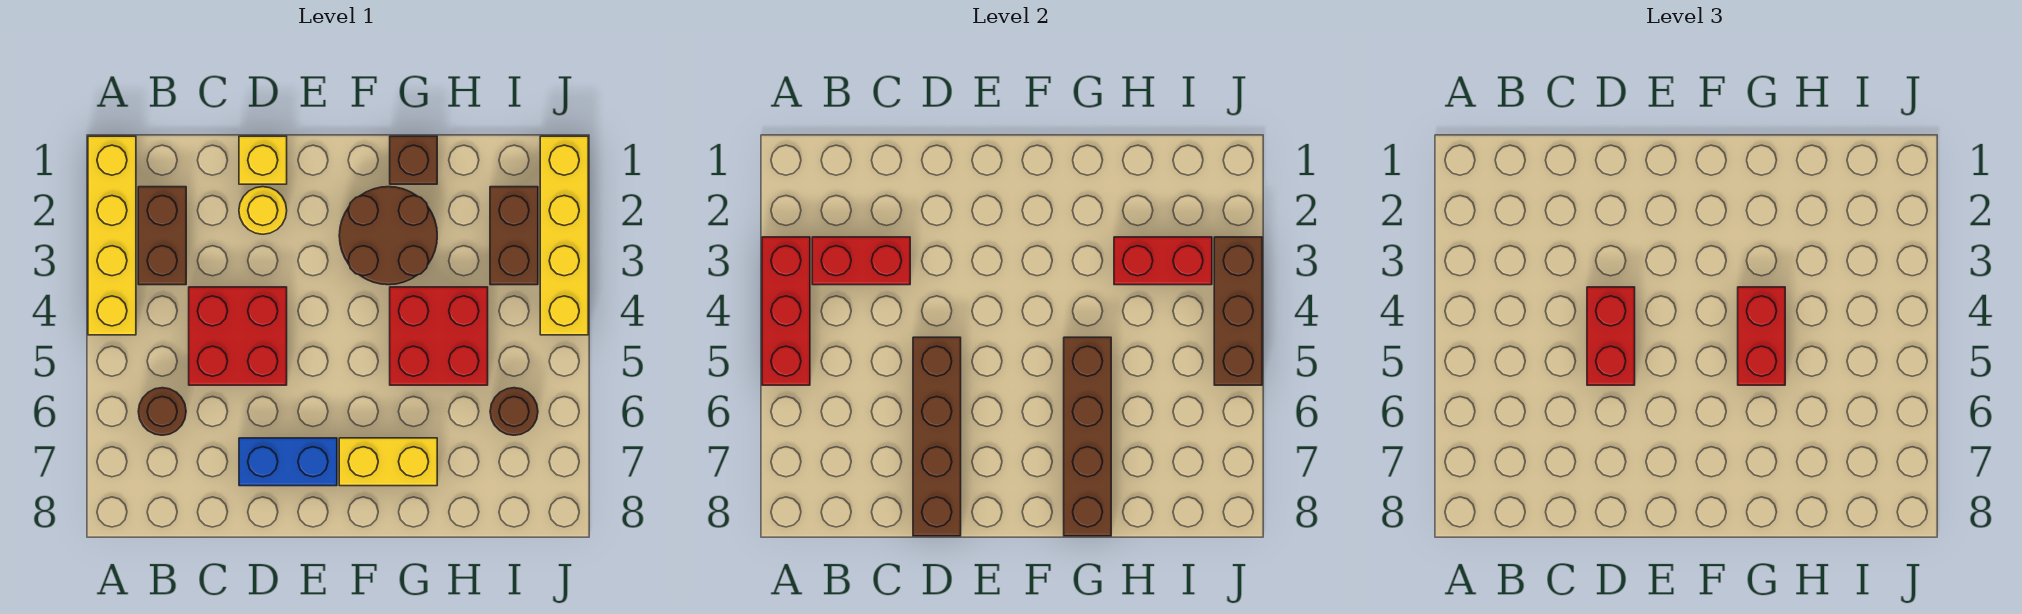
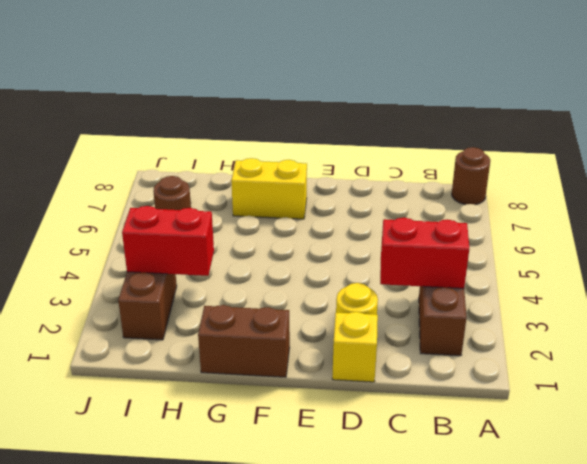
brown 1x1 round brick [452,147,490,205] -> brown 1x1 round brick moved to [138,388,186,435]
brown 1x2 brick [198,305,290,377] -> brown 1x1 brick [390,136,437,184]
none -> yellow 1x4 brick [88,136,136,335]
none -> red 2x2 brick [189,287,287,385]
none -> blue 1x2 brick [239,438,337,486]

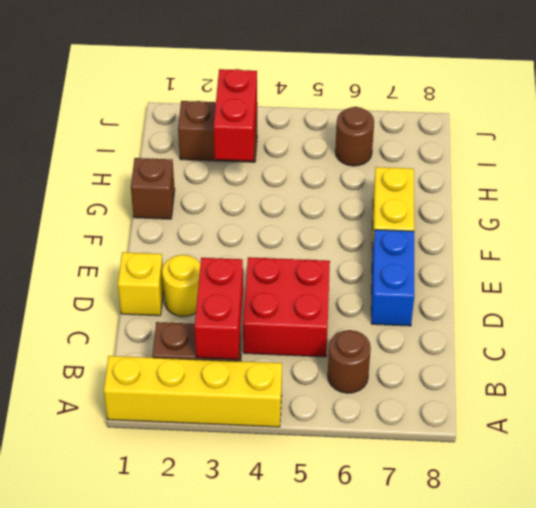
none -> brown 2x2 round brick [339,187,437,285]
none -> red 2x2 brick [390,287,488,385]
none -> yellow 1x4 brick [540,136,588,335]

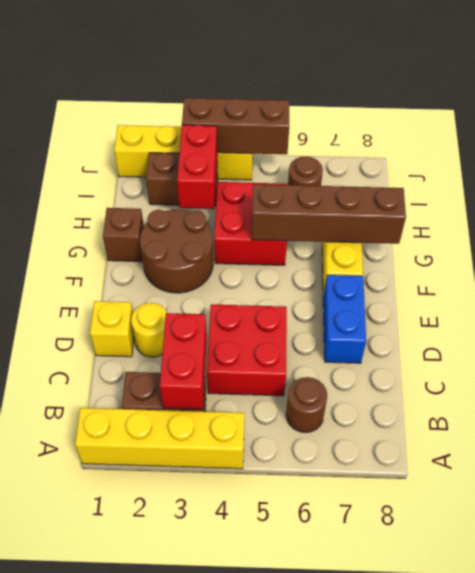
none -> red 1x3 brick [762,237,810,385]
none -> brown 1x4 brick [913,337,961,536]
none -> red 1x2 brick [1587,287,1635,385]

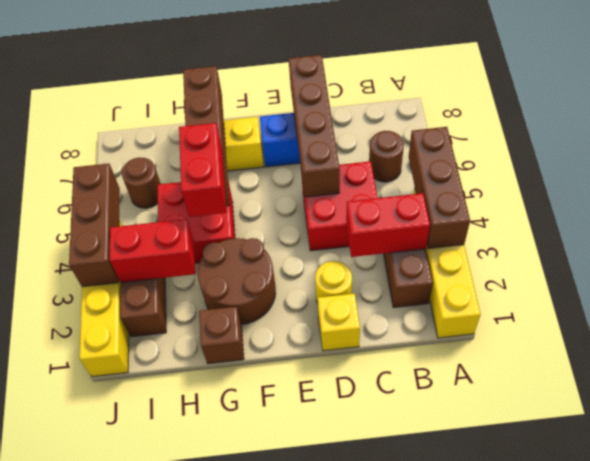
brown 1x3 brick [409,127,470,249] -> red 1x3 brick [762,237,810,385]
none -> red 1x2 brick [1587,287,1635,385]

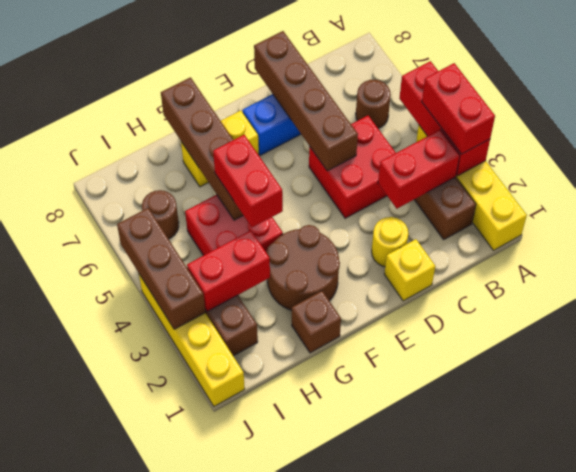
red 1x2 brick [422,63,495,154] -> red 1x2 brick moved to [1587,287,1635,385]

